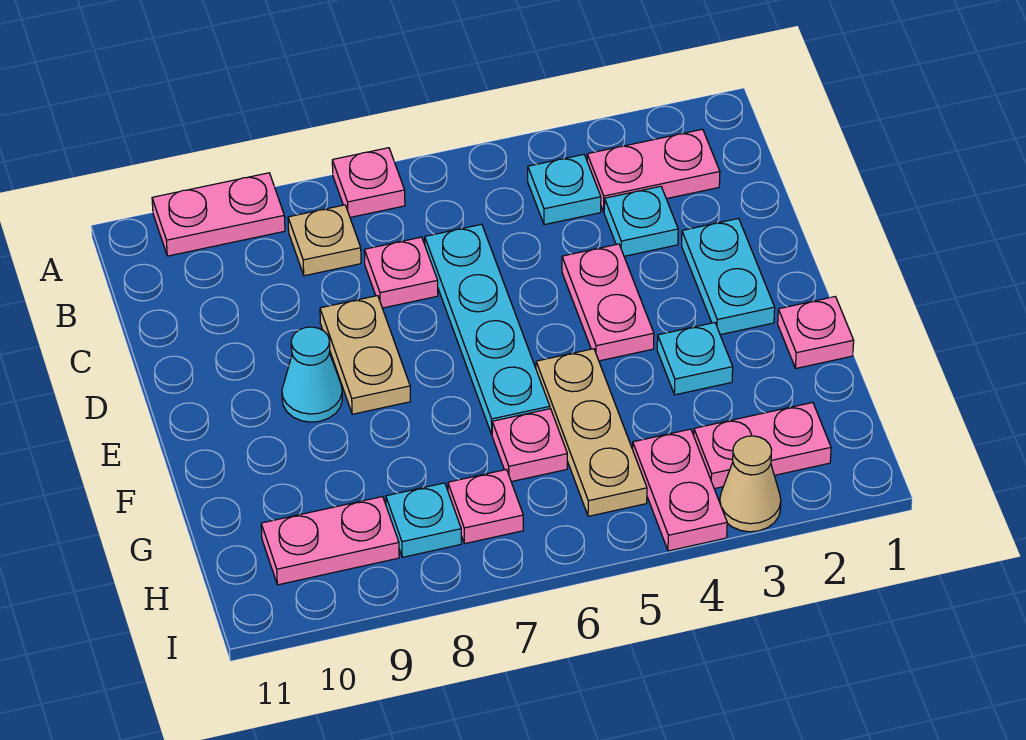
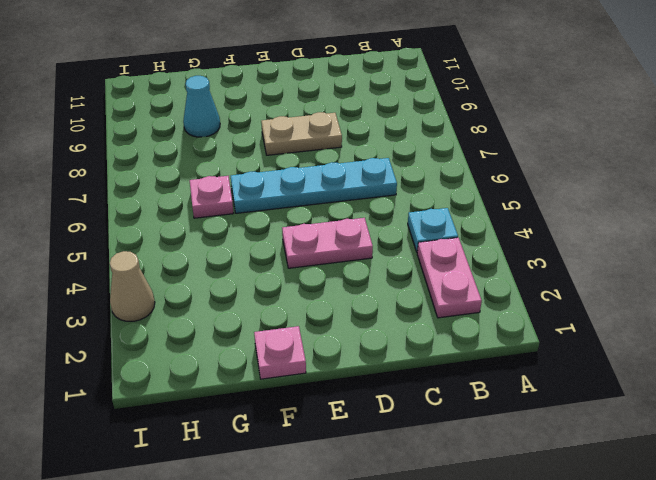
cyan 1x1 cone [183,76,220,137] -> cyan 1x1 cone moved to [282,327,342,422]
none -> pink 1x1 plate [332,148,405,217]
none -> pink 1x2 plate [152,173,285,256]
none -> tan 1x1 plate [288,205,361,276]

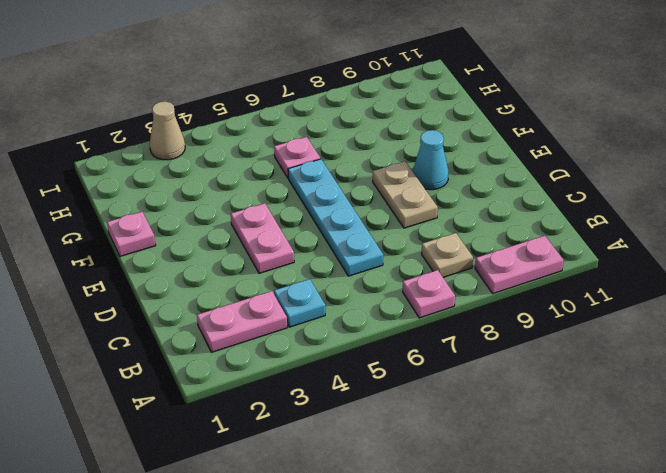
none -> cyan 1x1 plate [604,186,678,256]
none -> pink 1x1 plate [364,237,438,308]
none -> cyan 1x2 plate [682,218,775,335]

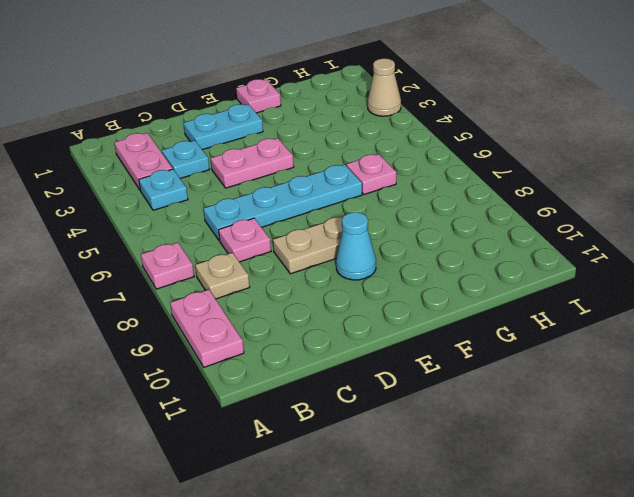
none -> cyan 1x1 plate [657,323,733,395]
none -> tan 1x3 plate [536,349,647,516]
none -> pink 1x2 plate [694,402,831,489]

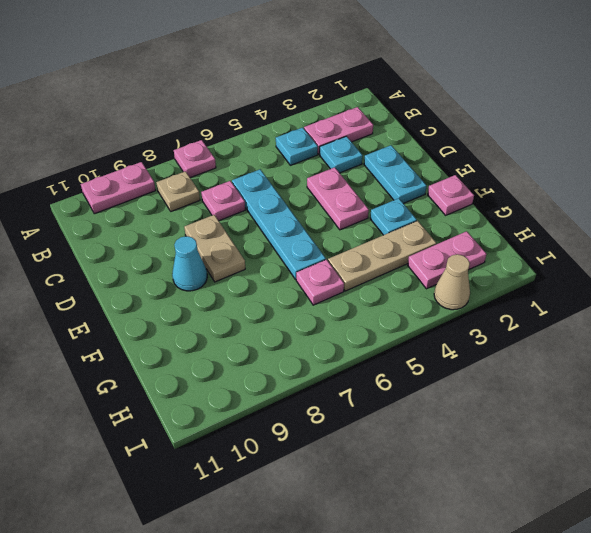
tan 1x3 plate [328,221,436,291] -> tan 1x3 plate turned to [536,349,647,516]
none -> pink 1x2 plate [633,429,727,551]
none -> pink 1x1 plate [448,469,523,544]
none -> cyan 1x1 plate [386,483,461,557]

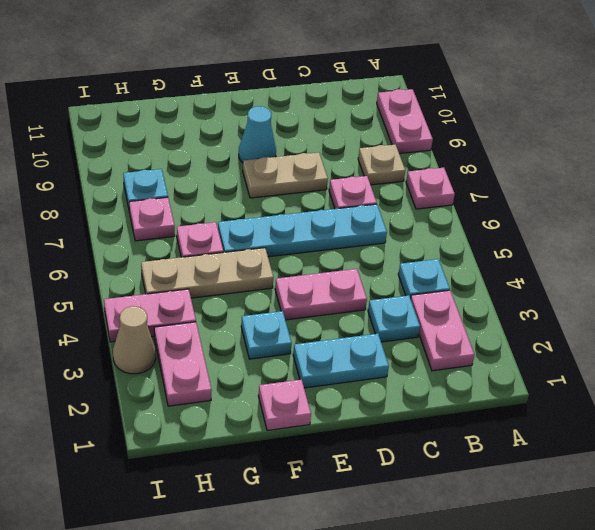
none -> pink 1x2 plate [261,497,399,585]

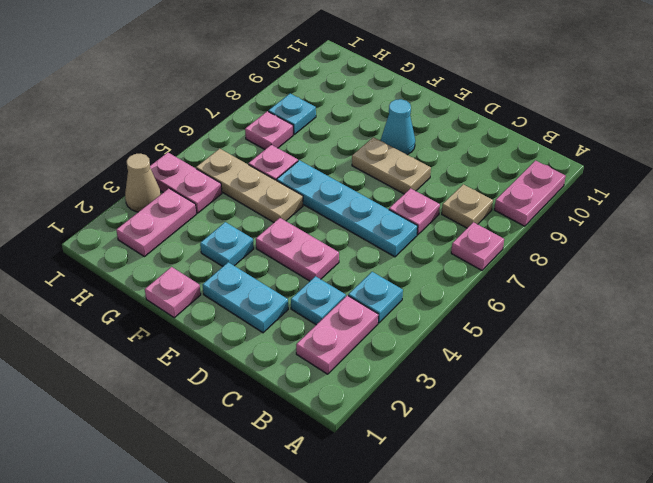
none -> pink 1x2 plate [261,497,399,585]

